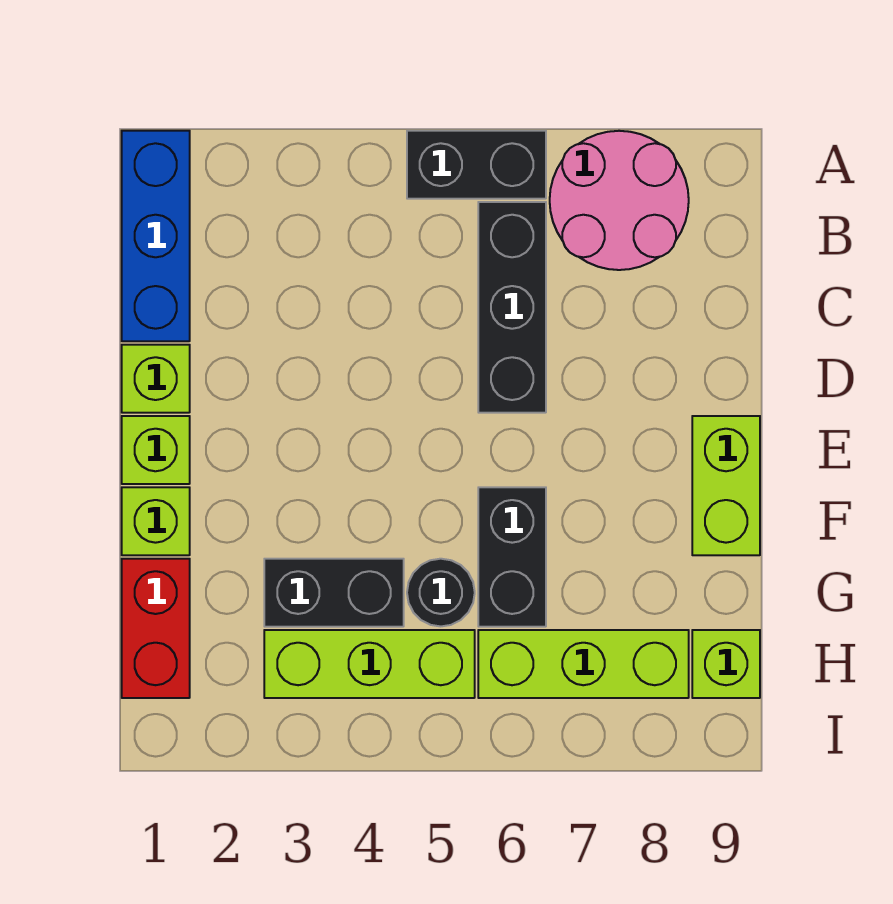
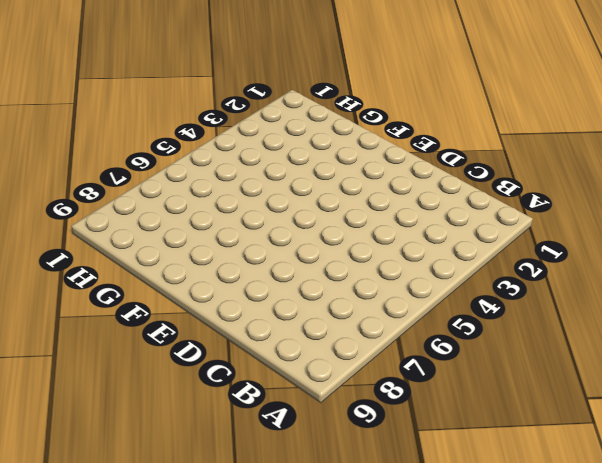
none -> blue 1x3 brick [122,131,190,341]
none -> black 1x2 brick [407,131,546,199]
none -> pink 2x2 round brick [550,131,689,270]

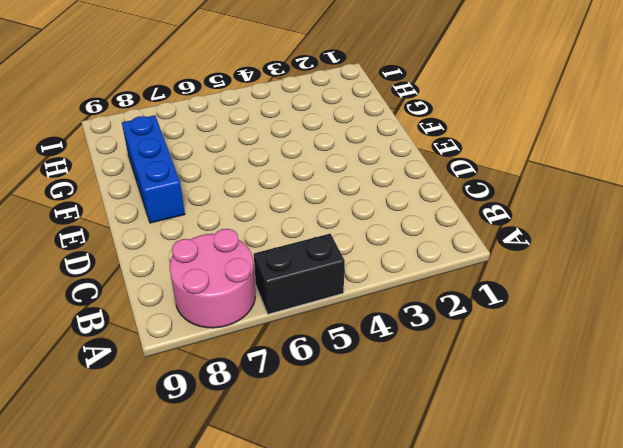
blue 1x3 brick [122,115,185,223] -> blue 1x3 brick moved to [122,131,190,341]
none -> black 1x3 brick [478,202,546,413]
none -> lime 1x1 brick [122,345,190,413]
none -> lime 1x1 brick [122,416,190,484]

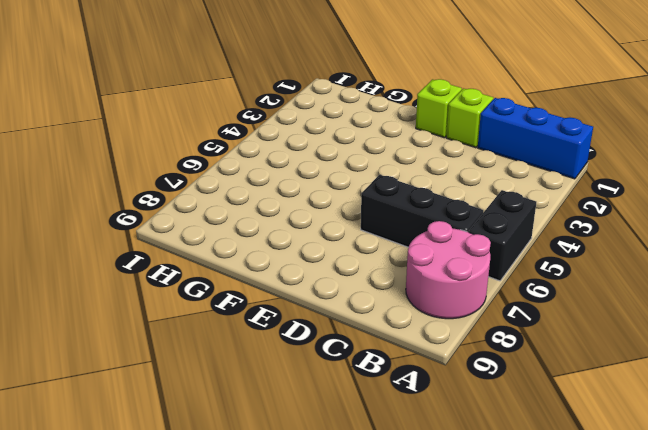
none -> lime 1x2 brick [692,416,760,555]
none -> lime 1x1 brick [122,487,190,555]
none -> black 1x2 brick [478,487,546,627]

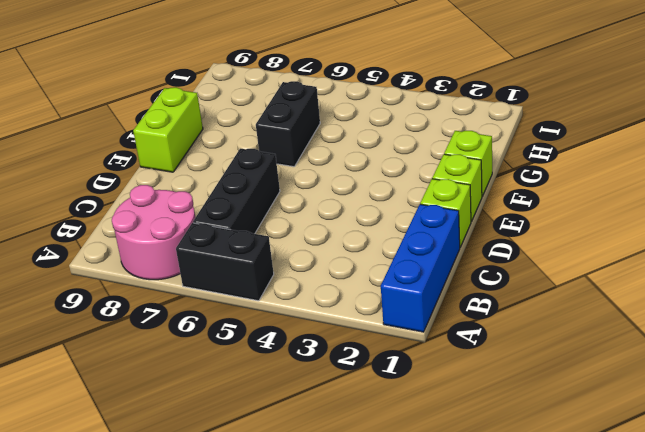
none -> red 1x2 brick [122,559,190,698]
none -> black 1x2 brick [264,559,404,627]
none -> black 1x1 round brick [407,559,475,626]

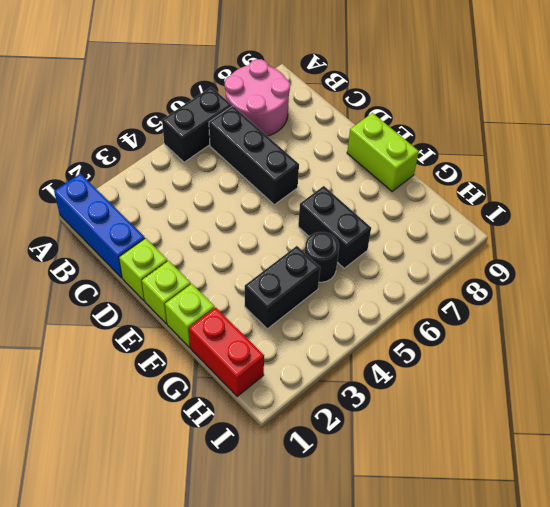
none -> lime 1x3 brick [264,630,475,698]
none -> lime 1x3 brick [478,630,689,698]
none -> lime 1x1 brick [692,630,760,698]

